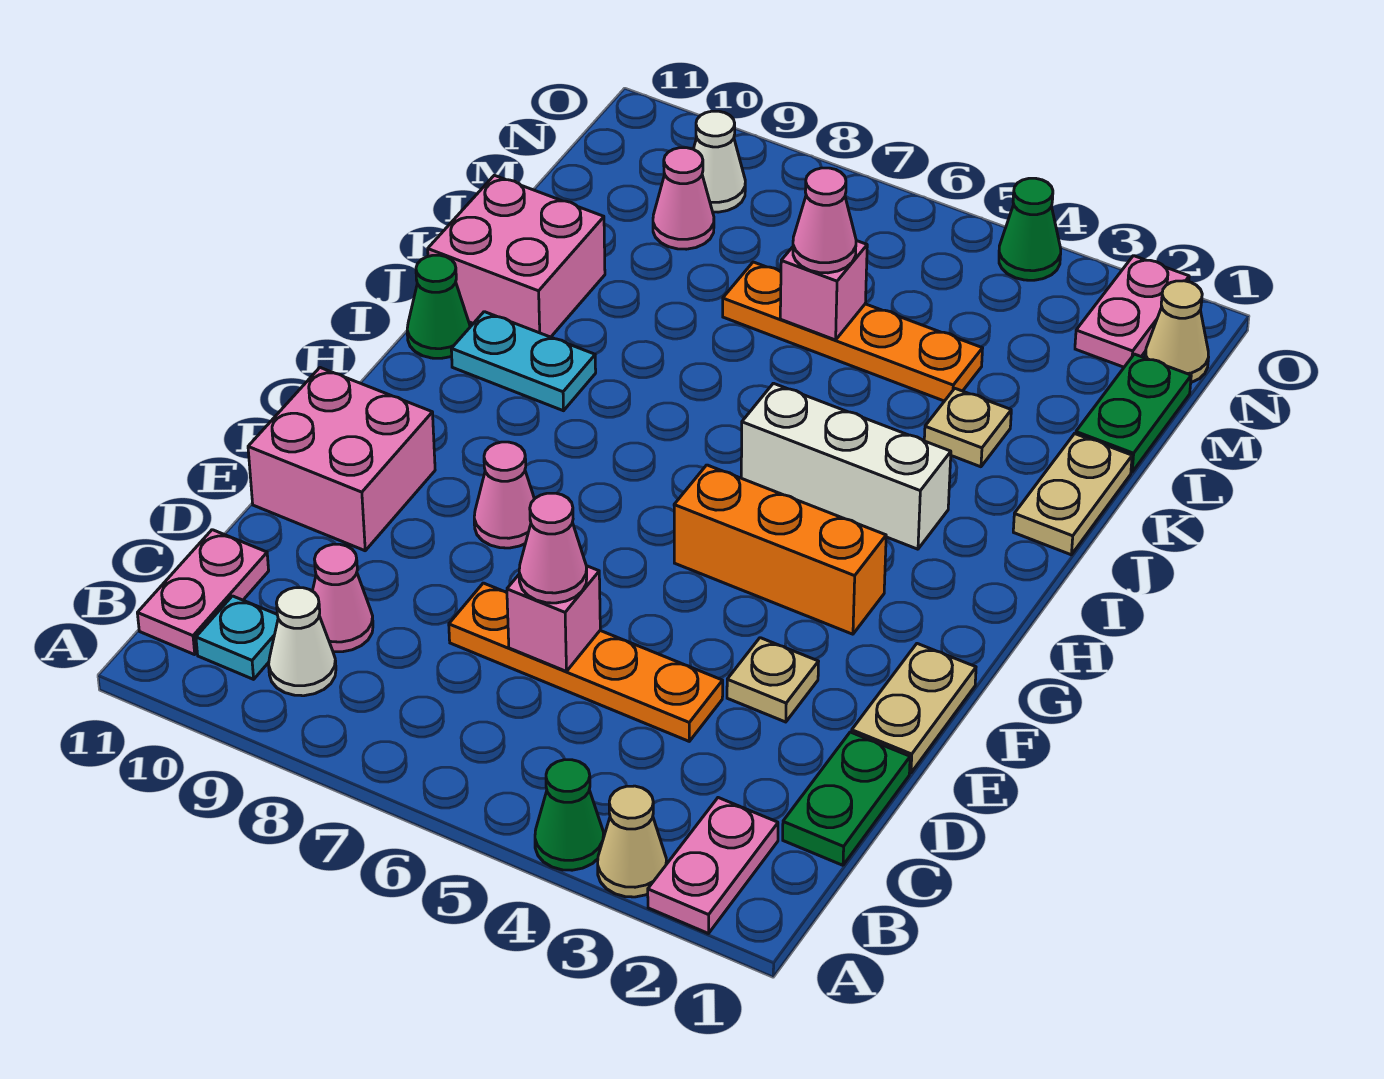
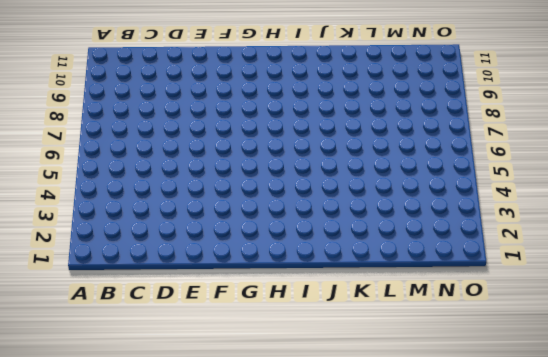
none -> pink 1x2 plate [648,798,778,934]
none -> tan 1x1 cone [598,786,666,897]
none -> green 1x1 cone [535,760,604,870]
none -> white 1x1 cone [269,588,336,696]

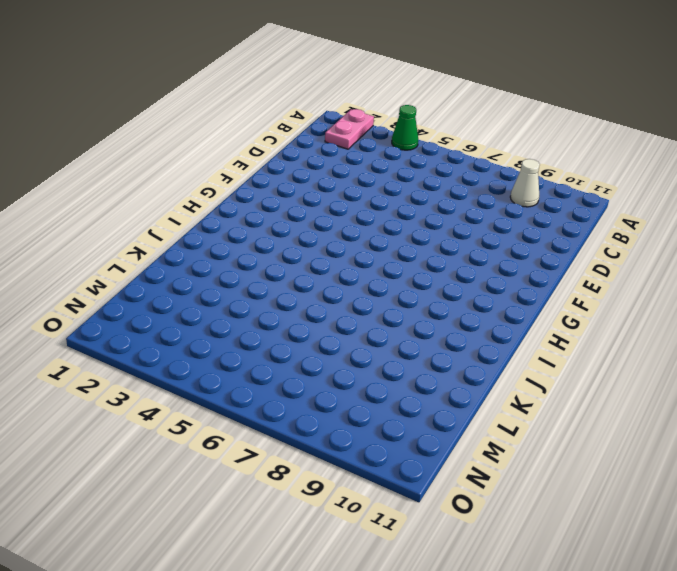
none -> tan 1x1 cone [598,786,666,897]
none -> cyan 1x1 plate [196,596,278,679]
none -> pink 1x2 plate [137,530,269,655]
none -> green 1x2 plate [783,732,910,865]

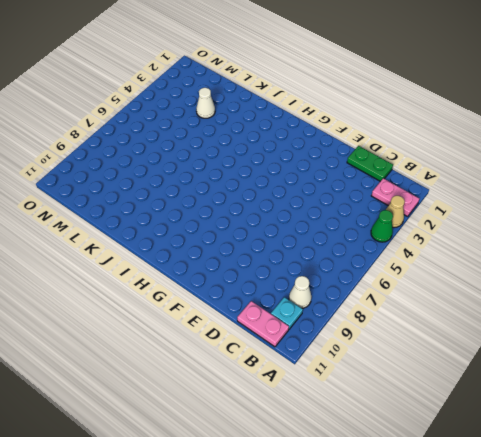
white 1x1 cone [196,88,215,118] -> white 1x1 cone moved to [694,111,745,212]
none -> pink 1x1 cone [313,544,373,652]
none -> orange 1x4 plate [449,583,723,741]
none -> tan 1x2 plate [852,644,976,773]
none -> tan 1x1 plate [727,638,819,722]

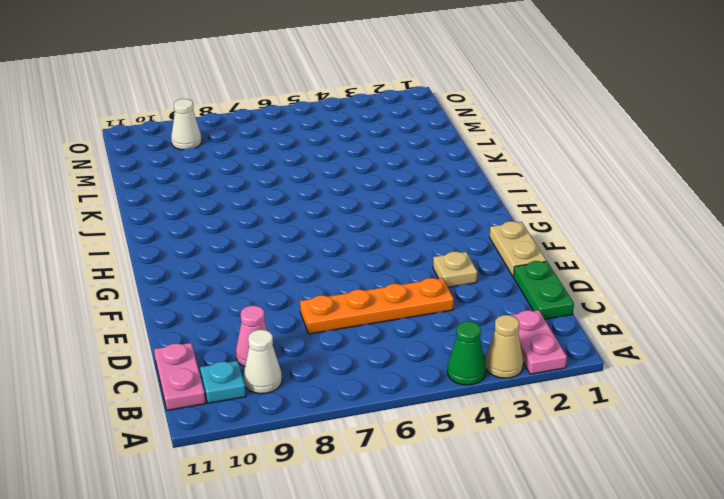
none -> pink 2x2 brick [248,368,435,551]
none -> pink 1x1 cone [474,442,534,548]
none -> orange 1x3 brick [674,465,886,634]
none -> white 1x3 brick [741,383,951,549]

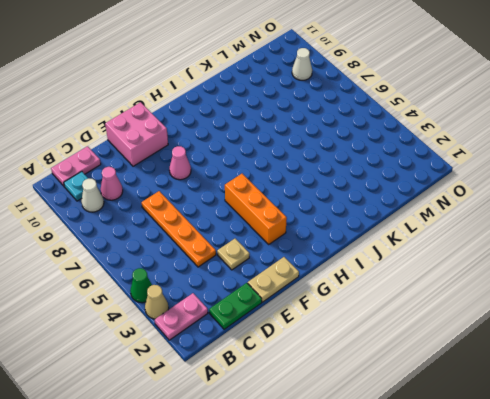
none -> white 1x3 brick [741,383,951,549]
none -> cyan 1x2 plate [451,312,596,411]
none -> green 1x1 cone [407,255,470,358]
none -> tan 1x2 plate [1013,434,1132,555]

